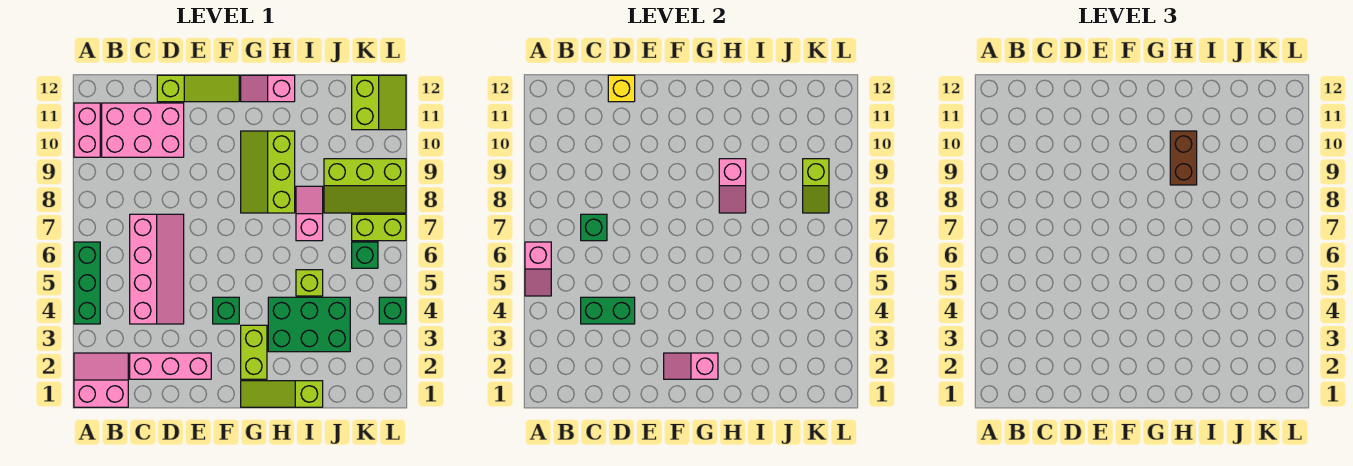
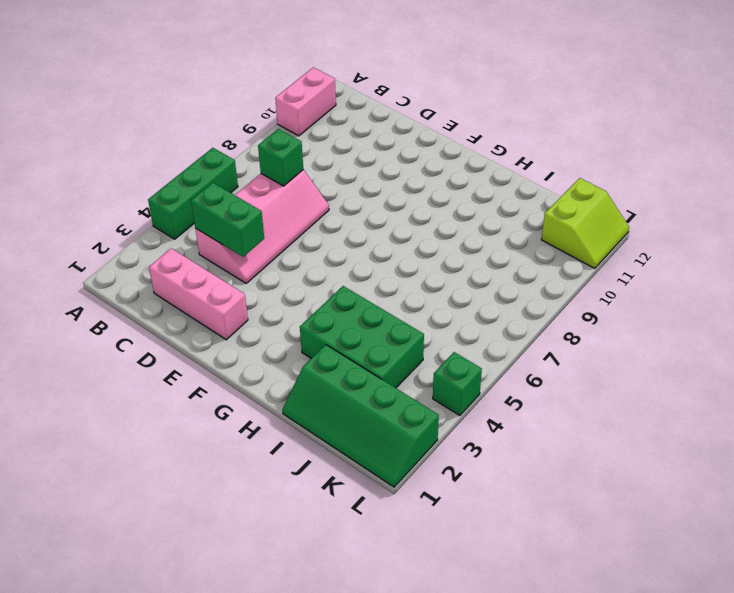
green 2x4 slope [282,345,439,487] -> lime 1x3 slope [241,381,323,407]
none -> pink 2x2 slope [74,353,128,407]
none -> pink 2x3 brick [102,103,184,157]
none -> lime 1x3 slope [157,75,239,102]

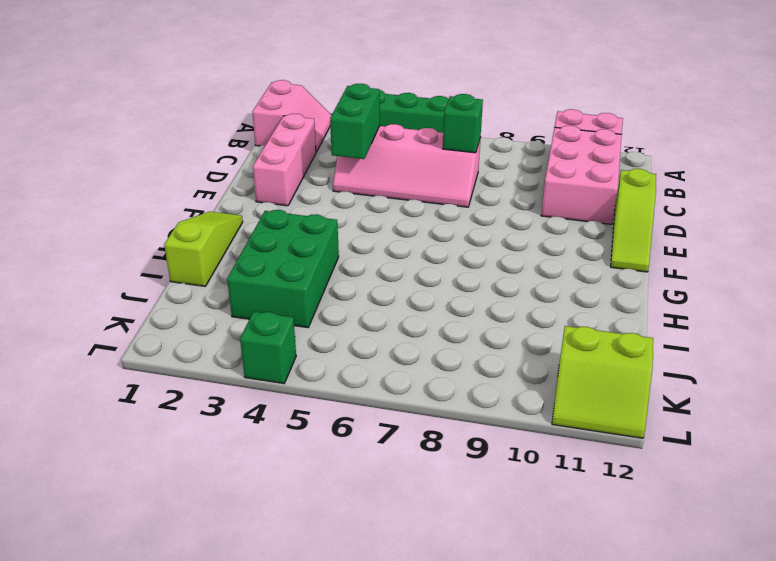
none -> green 1x1 brick [213,297,239,324]
none -> lime 1x2 brick [241,325,267,379]
none -> lime 2x3 slope [241,131,295,213]

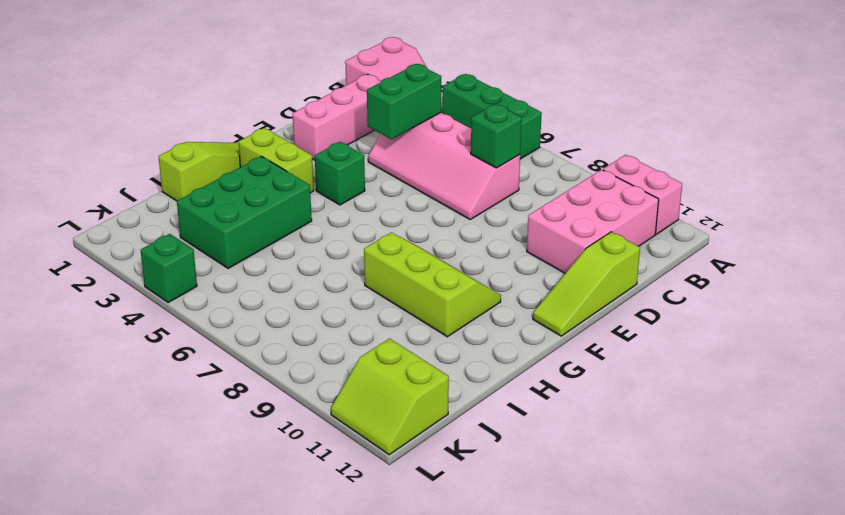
none -> pink 1x2 slope [241,75,295,102]
none -> lime 1x1 brick [296,270,323,296]
none -> pink 1x2 slope [296,186,323,241]

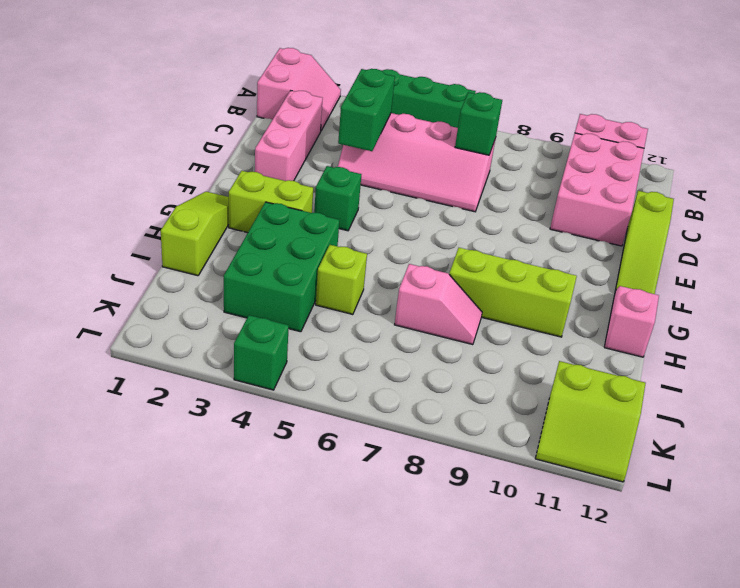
none -> lime 2x3 slope [324,159,406,213]
none -> green 1x1 brick [352,242,378,268]
none -> lime 1x2 brick [352,214,406,241]

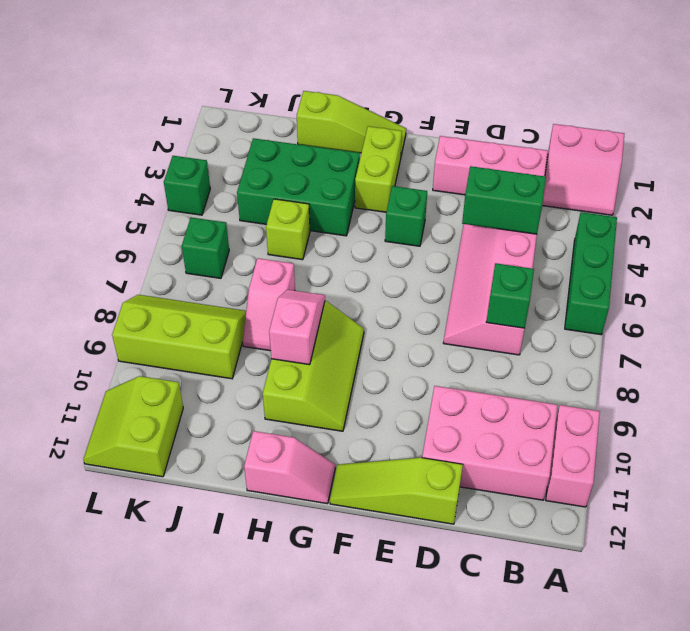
none -> lime 1x2 brick [352,214,406,241]
none -> pink 1x2 slope [525,242,551,296]
none -> yellow 1x1 brick [608,75,635,102]

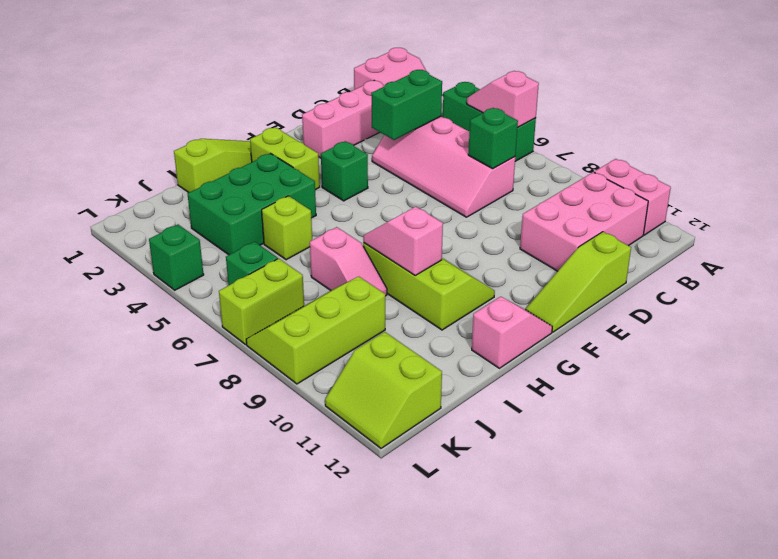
none -> yellow 1x1 brick [608,75,635,102]
none -> pink 1x2 slope [664,353,718,379]
none -> lime 1x2 slope [803,159,829,213]

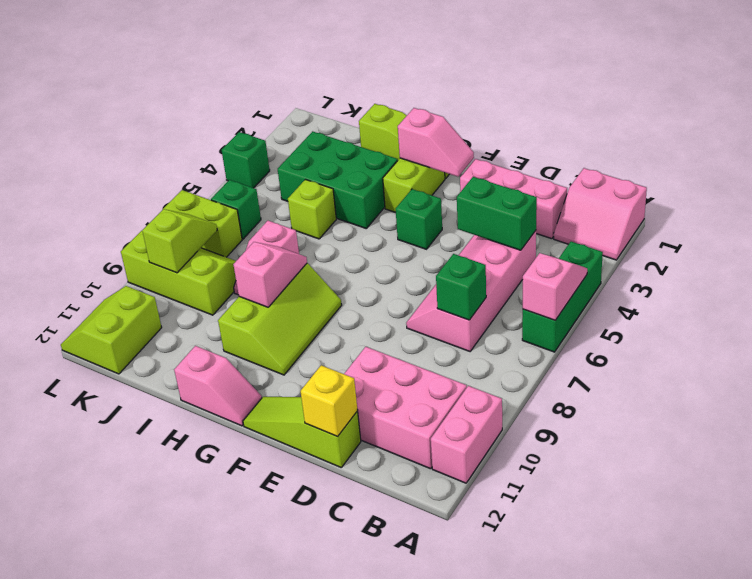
none -> brown 1x2 brick [1170,131,1197,185]

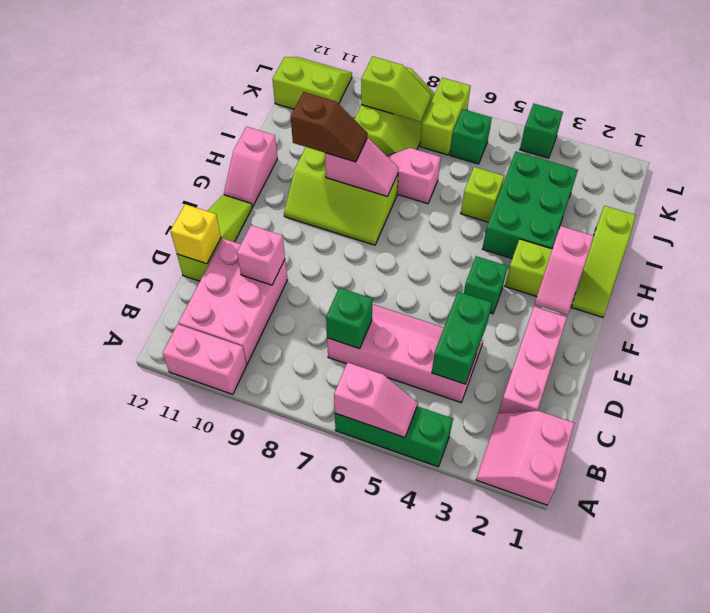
pink 1x1 brick [237,225,285,285] -> none
brown 1x2 slope [291,92,368,162] -> brown 1x2 brick [1170,131,1197,185]

